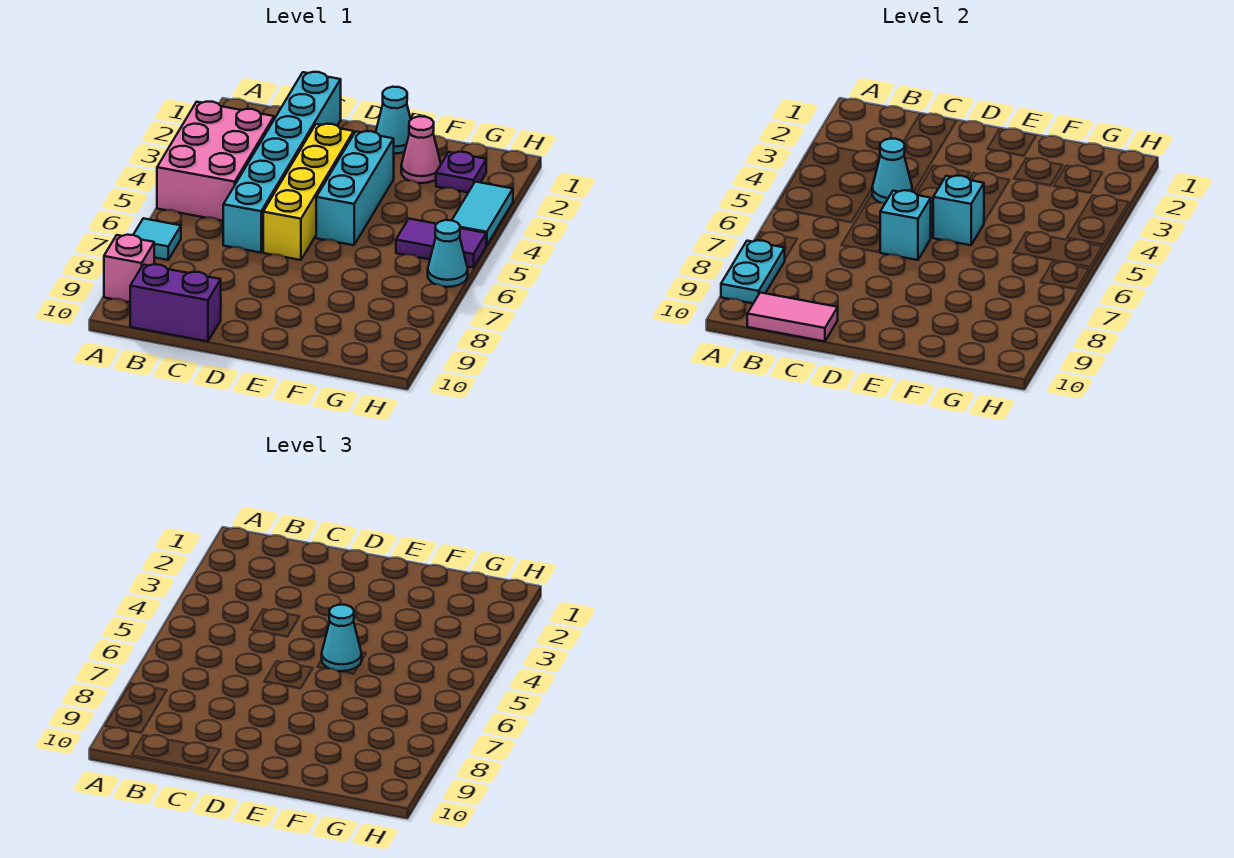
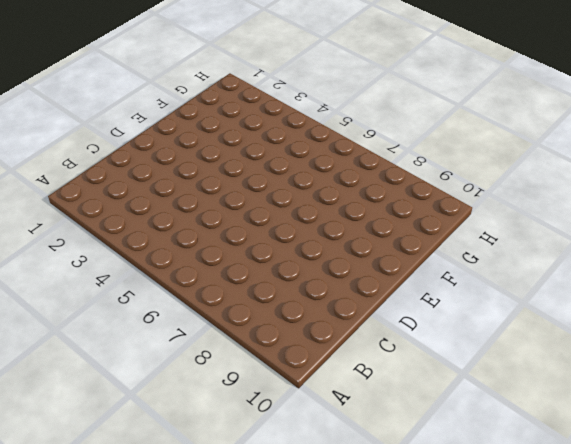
none -> pink 2x3 brick [157,102,274,221]
none -> cyan 1x1 tile [133,218,181,260]
none -> pink 1x1 brick [104,235,154,302]

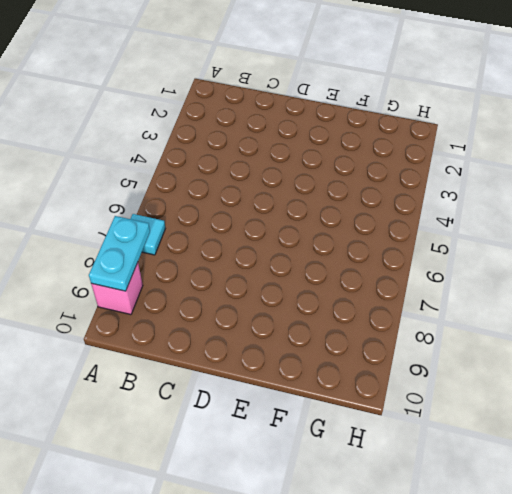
none -> pink 2x3 brick [157,102,274,221]
none -> purple 1x2 brick [130,264,221,341]
none -> cyan 1x6 brick [223,72,341,253]

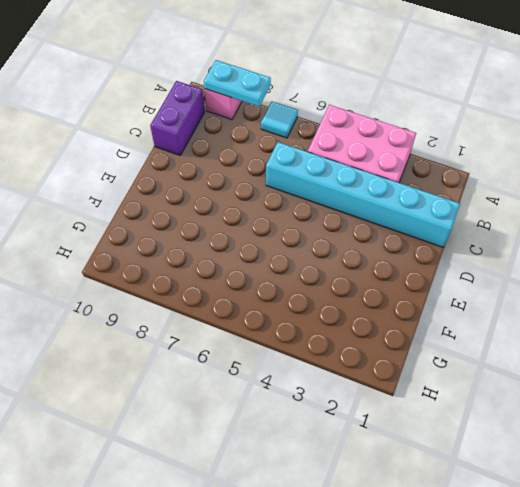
none -> yellow 1x4 brick [263,124,354,260]
none -> cyan 1x1 cone [376,87,411,154]
none -> cyan 1x3 brick [316,131,394,245]

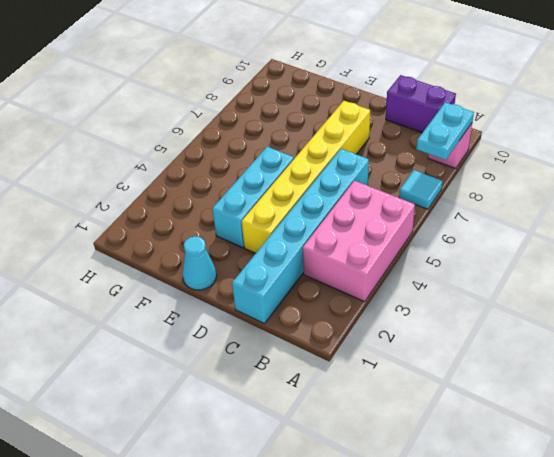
yellow 1x6 brick [242,101,370,253] -> yellow 1x4 brick [263,124,354,260]
none -> pink 1x1 cone [401,116,441,183]
none -> purple 1x1 plate [436,152,486,192]
none -> purple 1x2 tile [396,219,486,268]

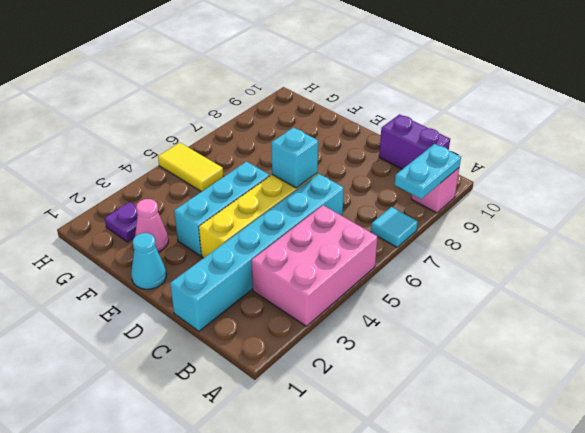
yellow 1x2 tile [158,143,224,192] -> purple 1x2 tile [396,219,486,268]
none -> cyan 1x2 tile [452,182,513,245]
none -> cyan 1x1 cone [428,220,468,287]
none -> pink 1x2 tile [747,292,838,341]

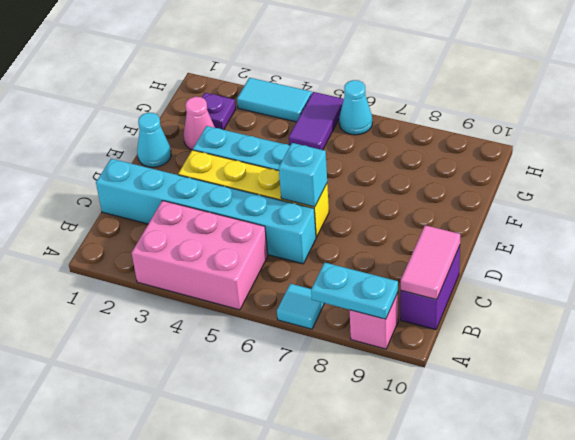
none -> cyan 1x1 cone [872,139,912,203]
none -> cyan 1x1 brick [933,176,984,245]
none -> cyan 1x1 cone [322,605,362,671]

